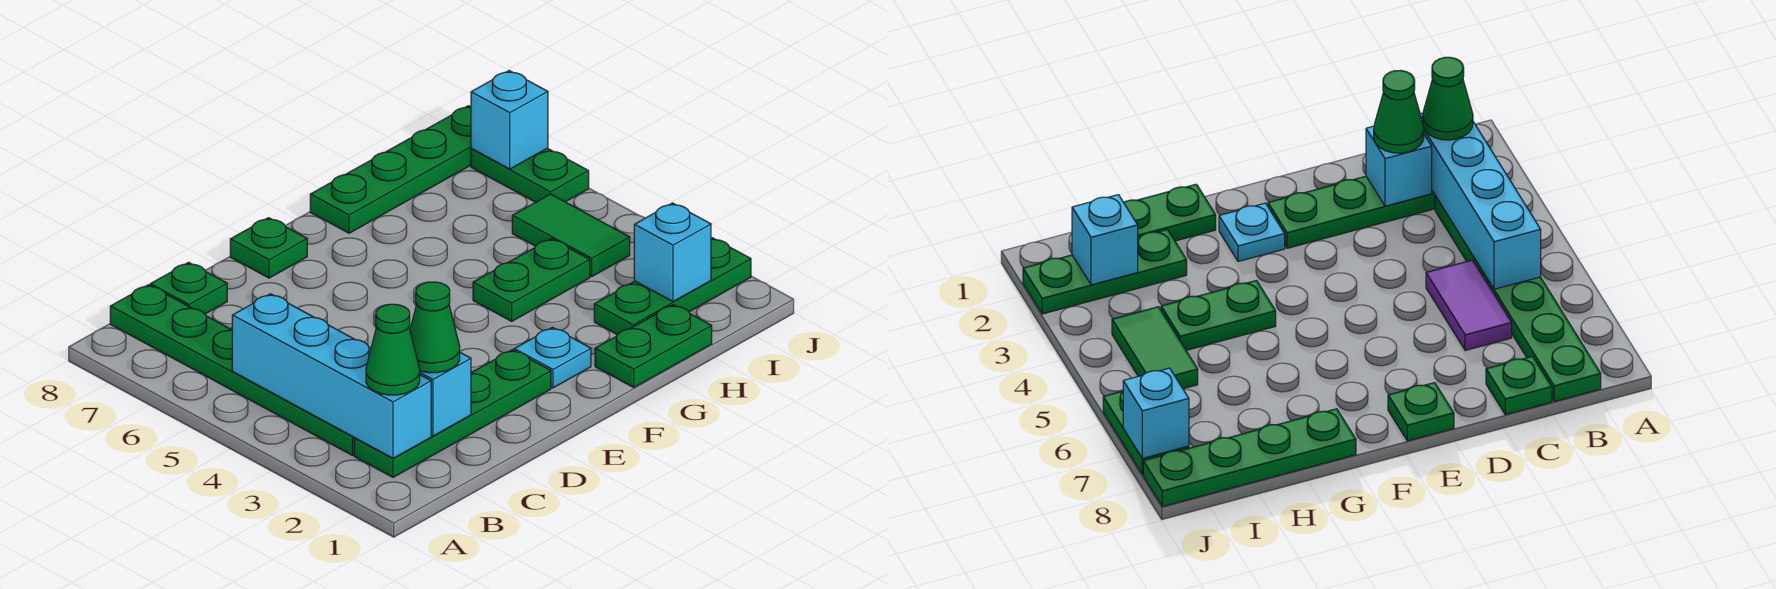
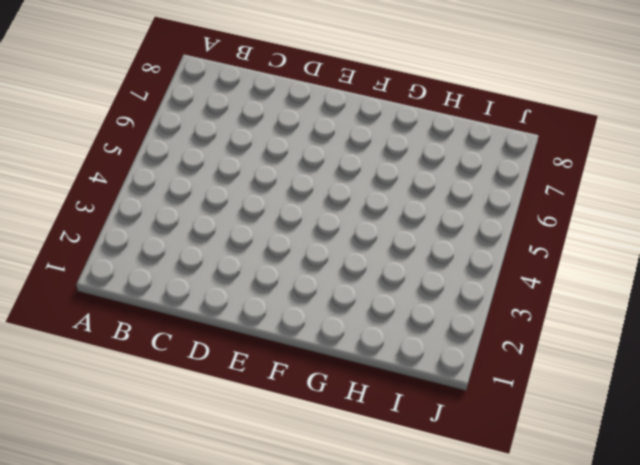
none -> green 1x4 plate [354,350,551,477]
none -> green 1x6 plate [110,285,354,455]
none -> purple 1x2 tile [1426,260,1512,351]

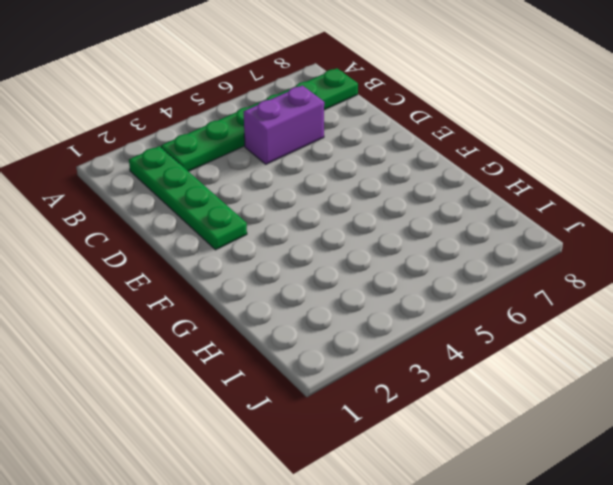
purple 1x2 brick [244,85,324,164] -> purple 1x2 tile [1426,260,1512,351]
none -> green 1x1 plate [150,262,227,314]
none -> green 1x1 plate [230,218,307,278]
none -> cyan 1x1 plate [514,327,591,388]

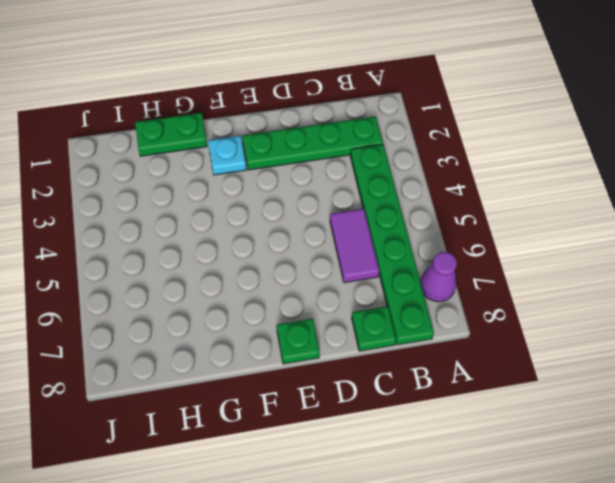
purple 1x1 cone [420,252,457,302] -> none
none -> green 1x2 plate [473,239,590,321]
none -> green 1x4 plate [310,106,471,233]
none -> green 1x3 plate [594,238,751,335]

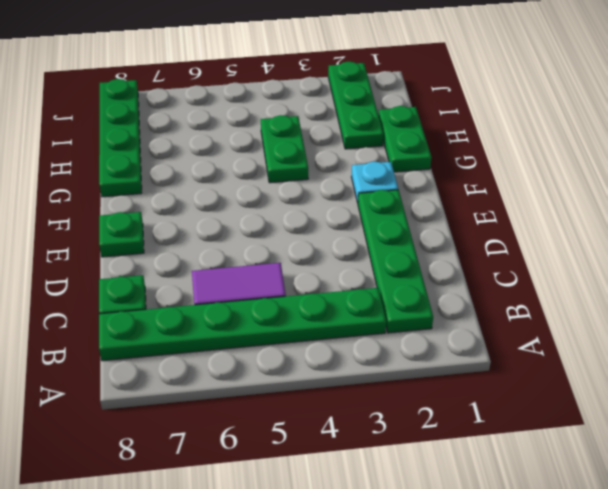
none -> green 1x2 tile [512,194,630,277]
none -> green 1x2 plate [471,148,589,202]
none -> cyan 1x4 brick [232,294,431,458]

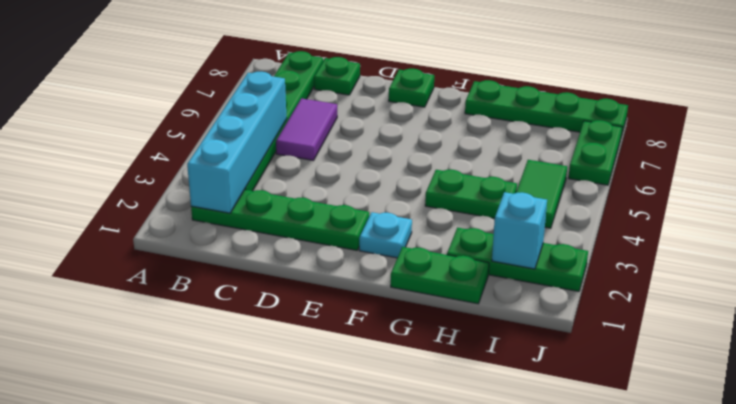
none -> cyan 1x1 brick [420,353,471,436]
none -> cyan 1x1 brick [471,71,548,169]
none -> green 1x1 cone [366,304,420,395]

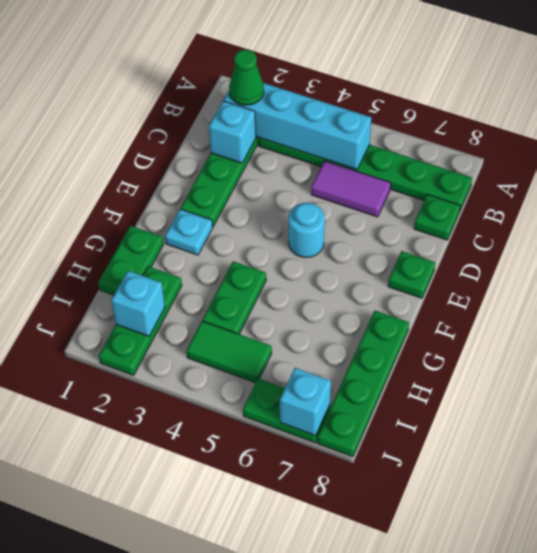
cyan 1x1 round brick [289,203,325,257] -> none
none -> green 1x1 cone [410,282,460,373]

